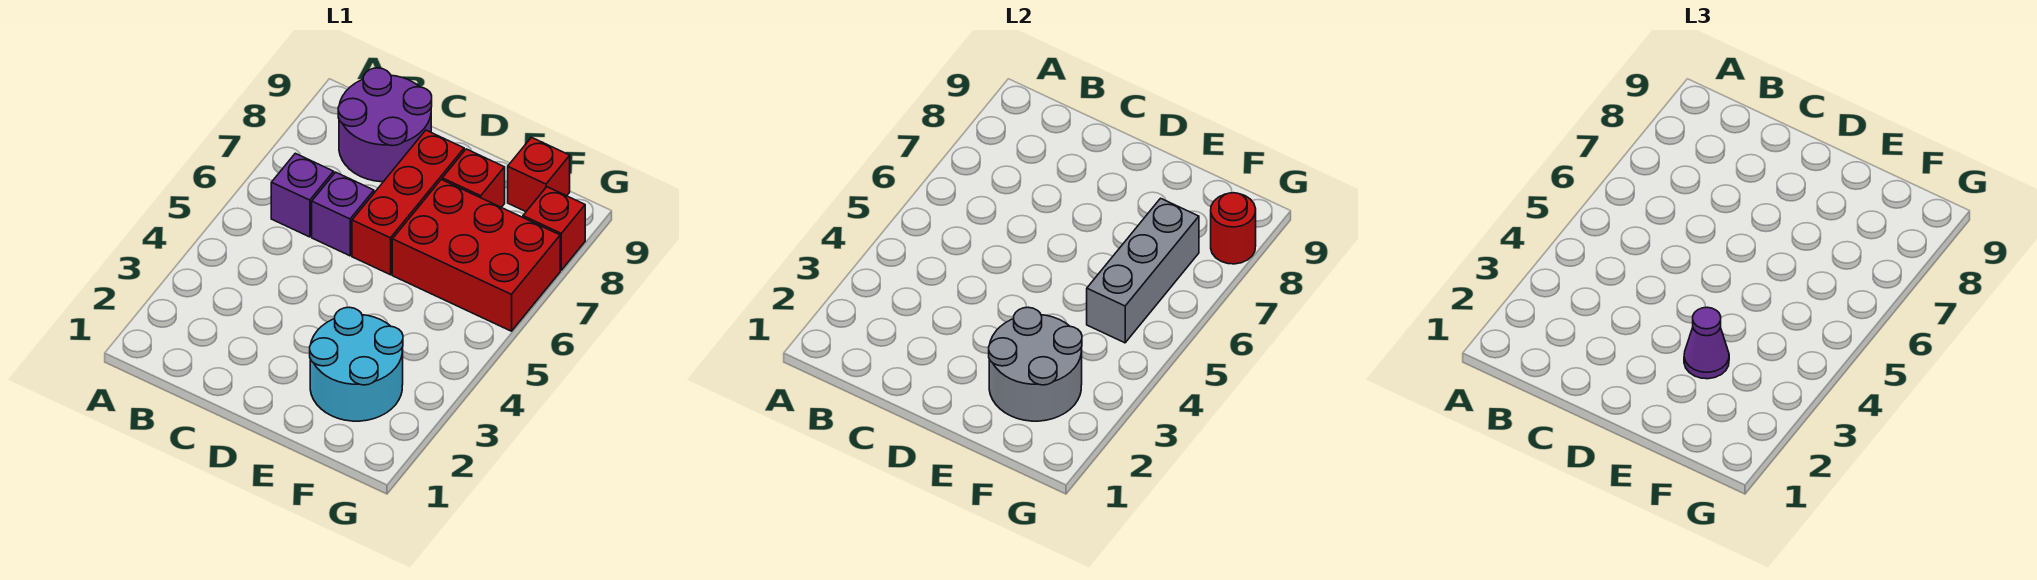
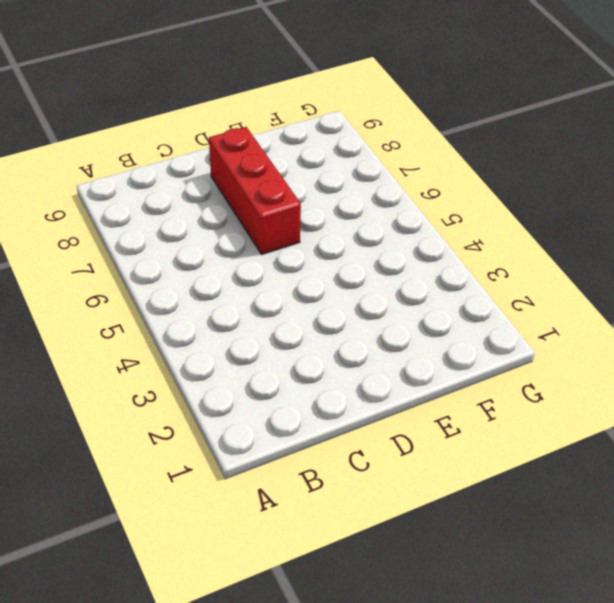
none -> purple 1x1 brick [271,153,334,237]
none -> purple 2x2 round brick [338,68,432,182]
none -> purple 1x1 brick [312,172,374,256]

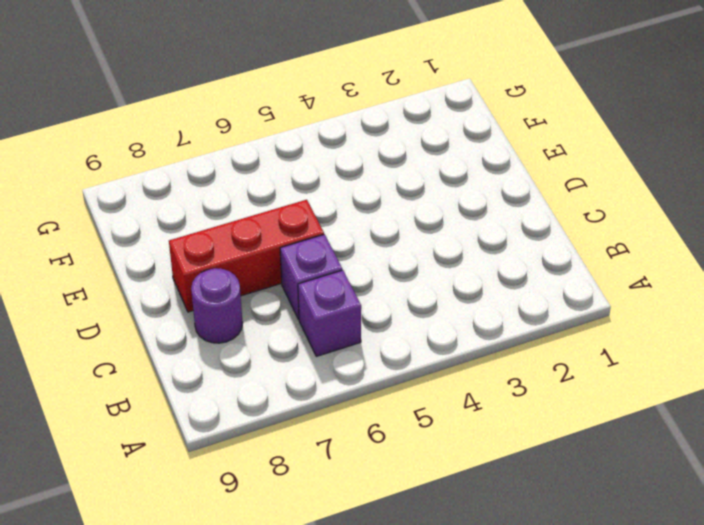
purple 1x1 round brick [191,268,243,343] -> purple 2x2 round brick [338,68,432,182]
none -> cyan 2x2 round brick [310,307,403,421]
none -> red 2x3 brick [392,180,560,331]
none -> red 1x1 brick [442,149,505,207]

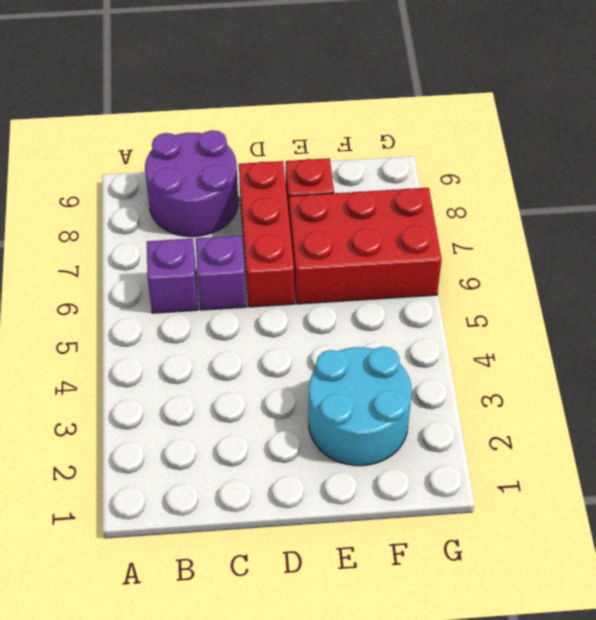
none -> red 1x1 brick [508,137,570,212]
none -> red 1x1 brick [523,187,585,270]
none -> grey 2x2 round brick [989,307,1082,421]

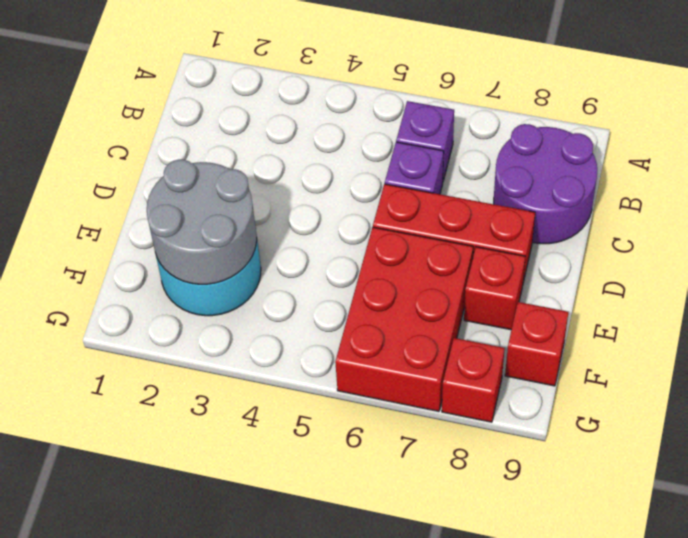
none -> grey 1x3 brick [1087,198,1199,343]
none -> red 1x1 round brick [1211,193,1256,264]
none -> purple 1x1 cone [1684,307,1729,379]

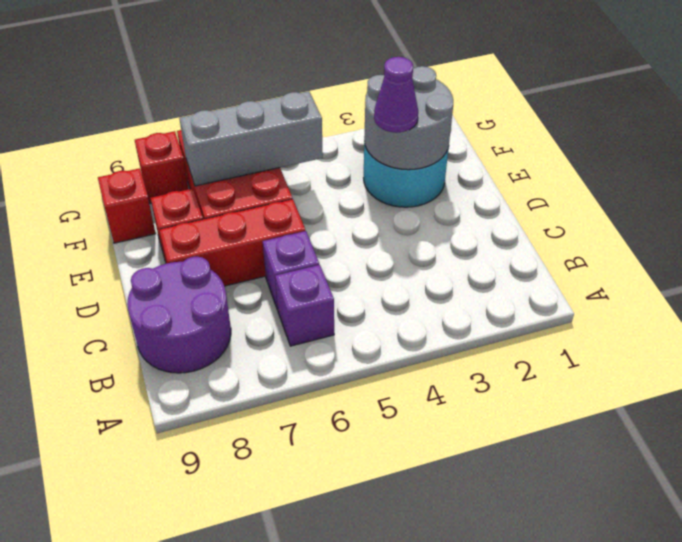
none -> red 1x1 round brick [1211,193,1256,264]

